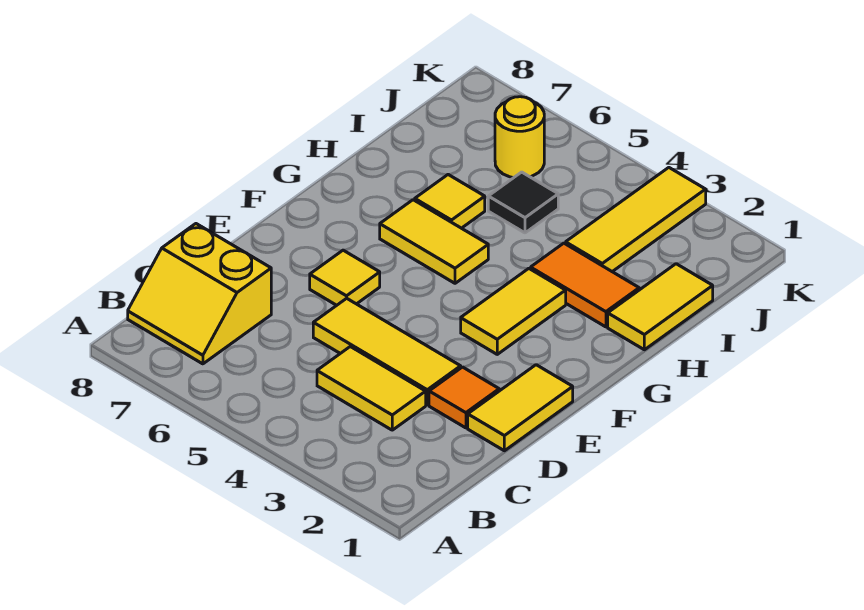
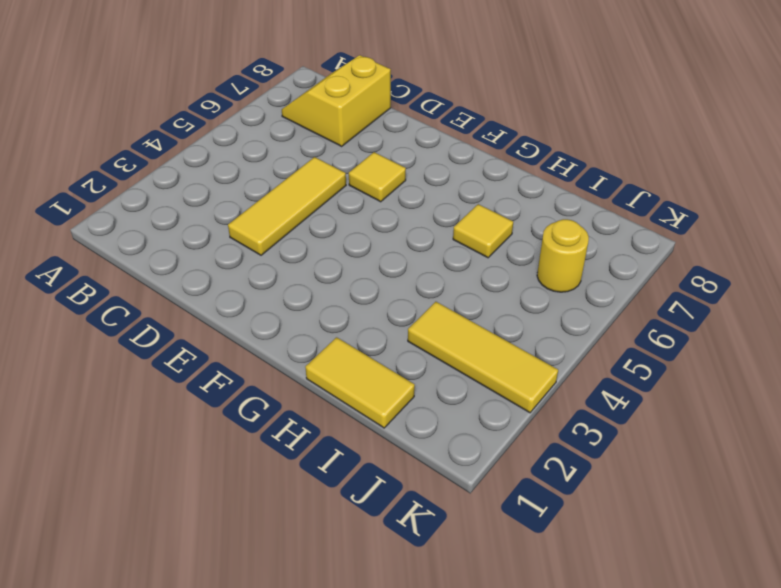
none -> yellow 1x2 tile [317,347,426,430]
none -> yellow 1x2 tile [468,365,573,451]
none -> orange 1x1 tile [429,367,499,428]

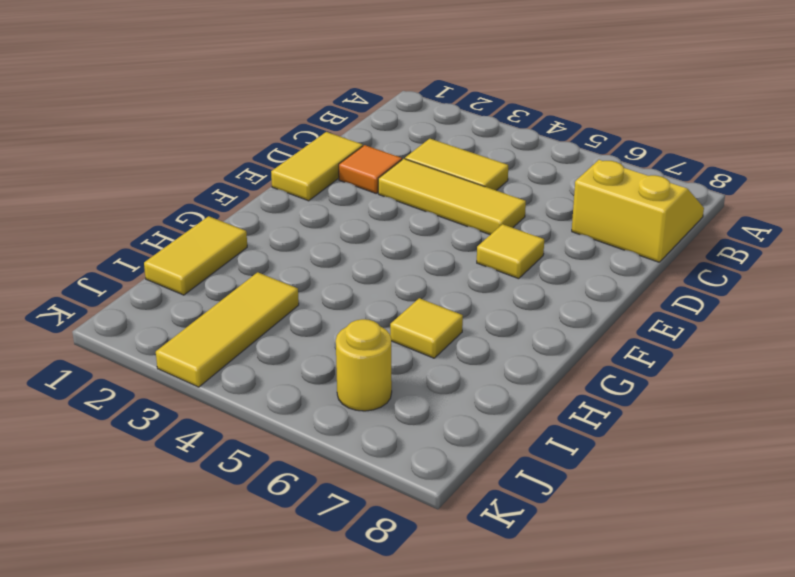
none -> yellow 1x2 tile [461,268,566,354]
none -> yellow 1x2 tile [380,200,488,283]
none -> orange 1x2 tile [531,243,639,327]

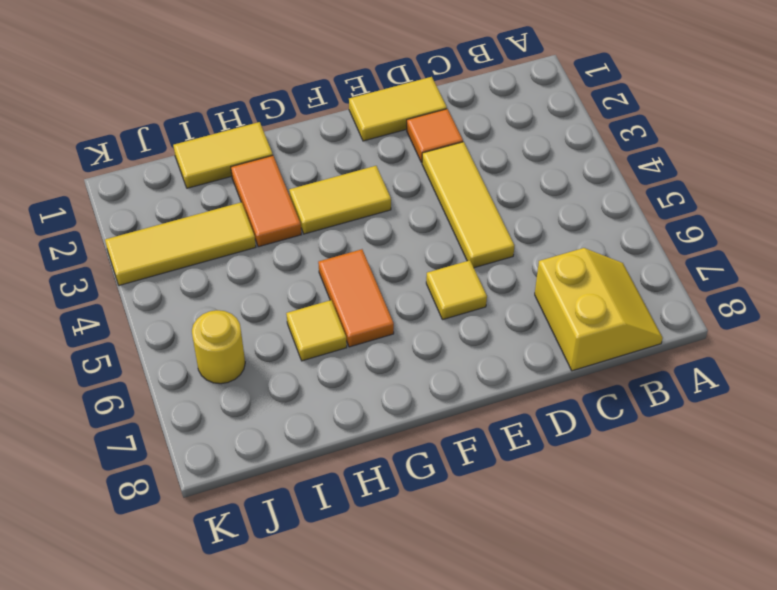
orange 1x2 tile [318,249,394,347] -> yellow 1x2 tile [380,200,488,283]
none -> yellow 1x2 tile [317,347,426,430]
none -> black 1x1 tile [488,172,558,233]

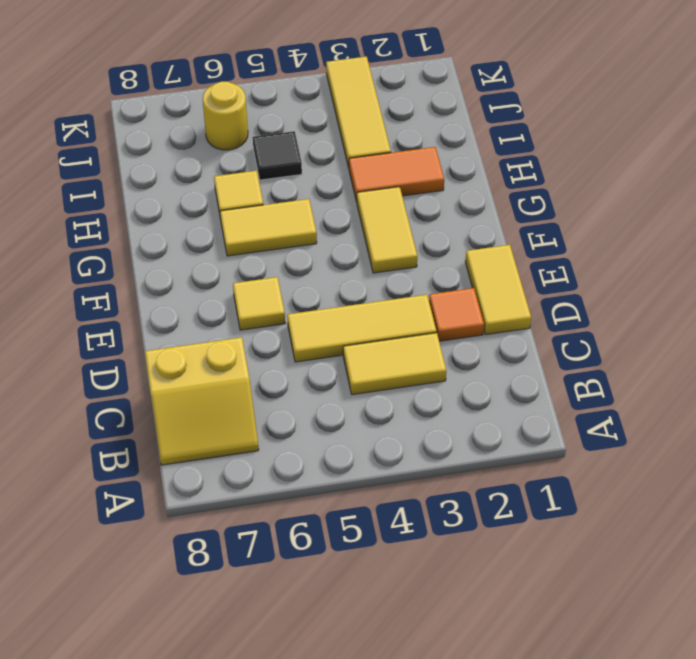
none -> yellow 1x2 tile [608,264,713,350]

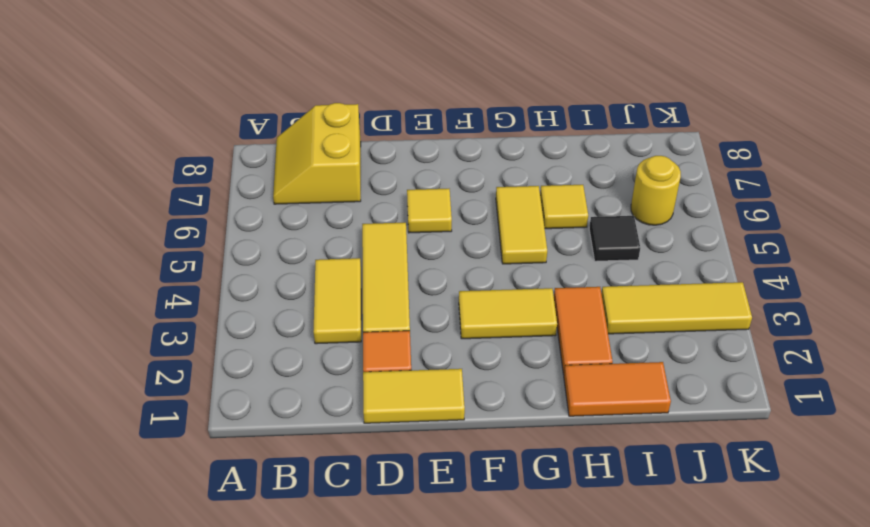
orange 1x2 tile [564,362,671,416] -> yellow 1x2 tile [608,264,713,350]

